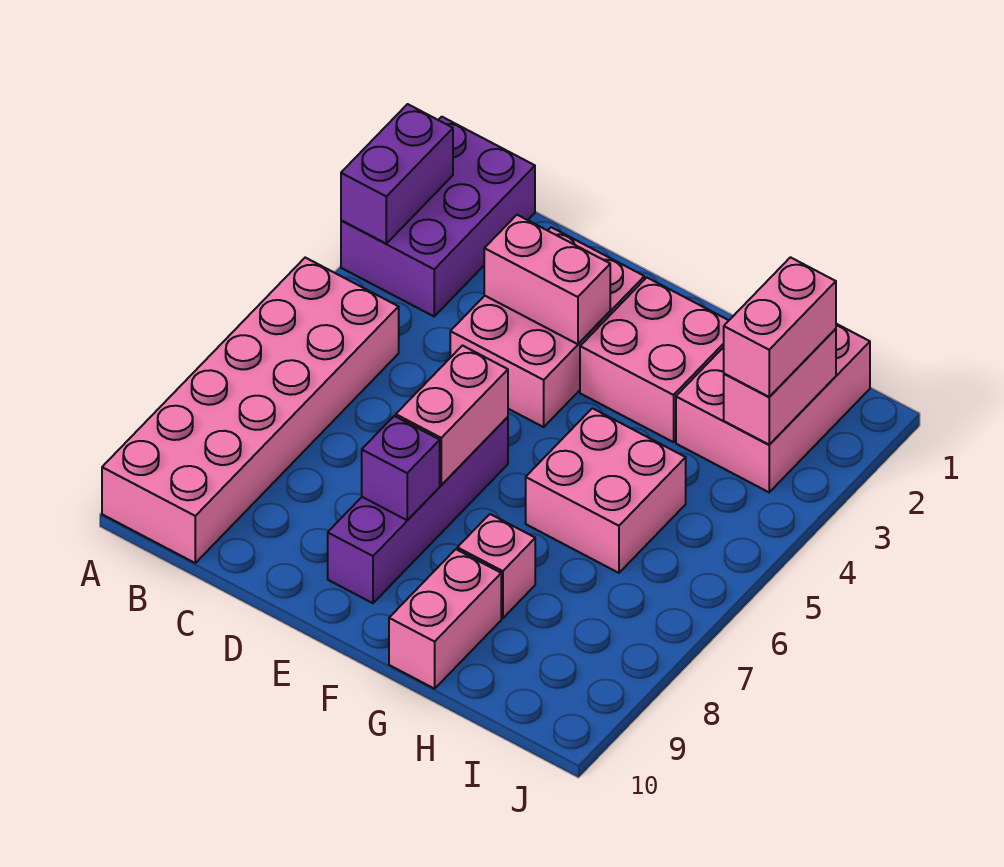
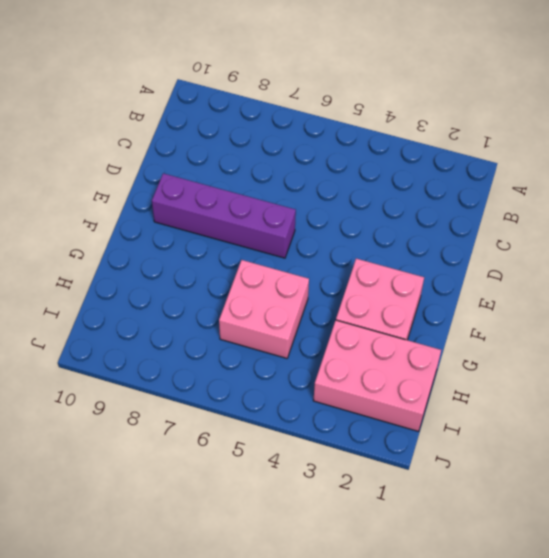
none -> purple 2x3 brick [341,117,535,316]
none -> pink 2x6 brick [102,258,399,563]
none -> pink 2x3 brick [450,227,644,427]

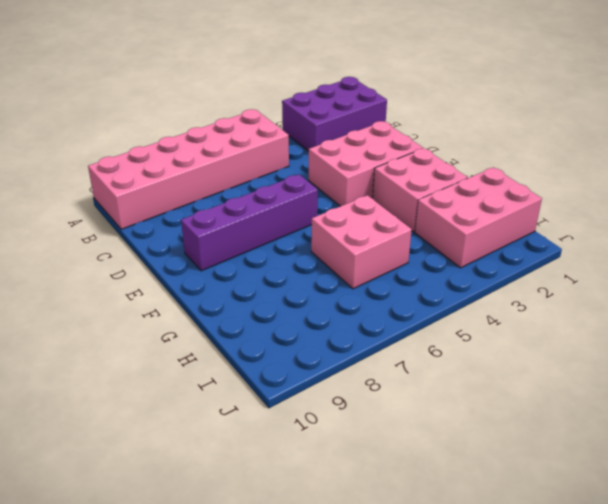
none -> pink 1x1 brick [457,514,535,618]
none -> pink 1x2 brick [389,549,501,689]
none -> purple 1x2 brick [341,104,453,244]

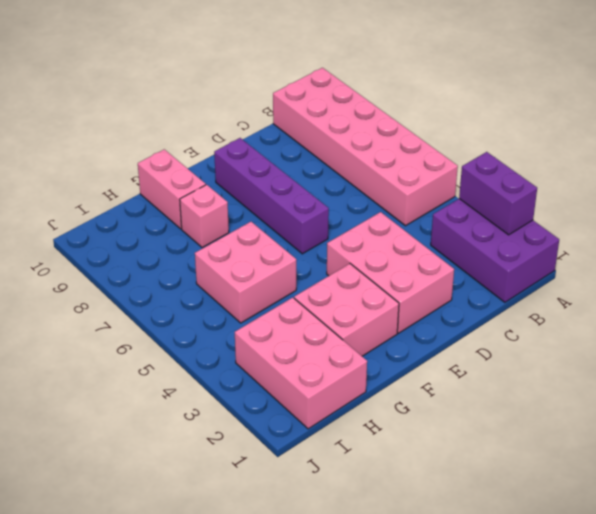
none -> pink 1x2 brick [484,215,610,344]
none -> pink 1x2 brick [396,346,508,485]
none -> purple 1x1 brick [362,416,440,520]

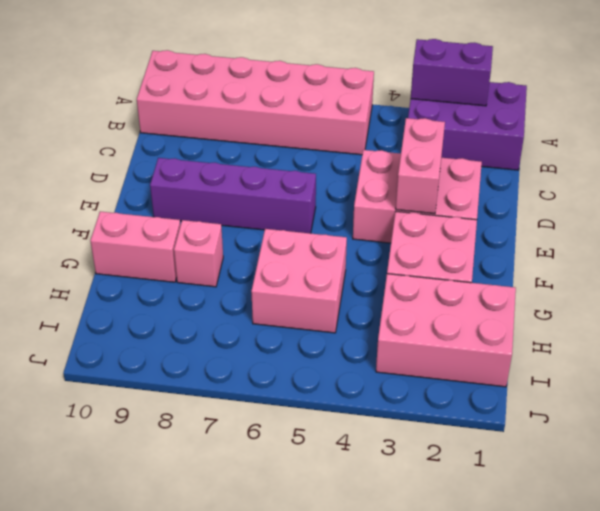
none -> pink 1x2 brick [396,346,508,485]
none -> purple 1x1 brick [362,416,440,520]
none -> pink 1x2 brick [724,329,836,445]

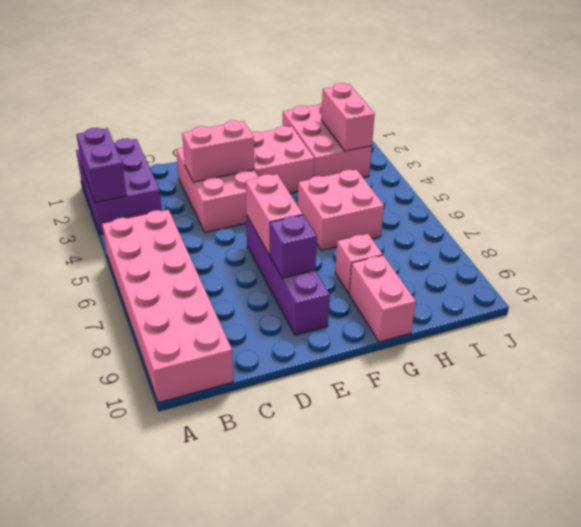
none -> pink 1x2 brick [724,257,836,397]

